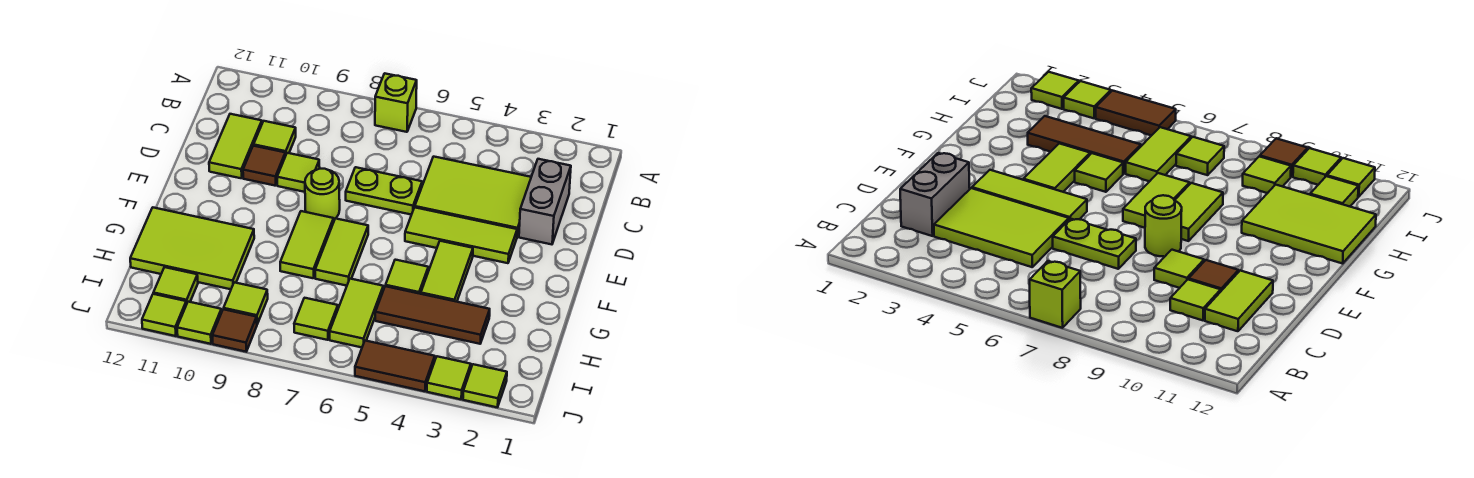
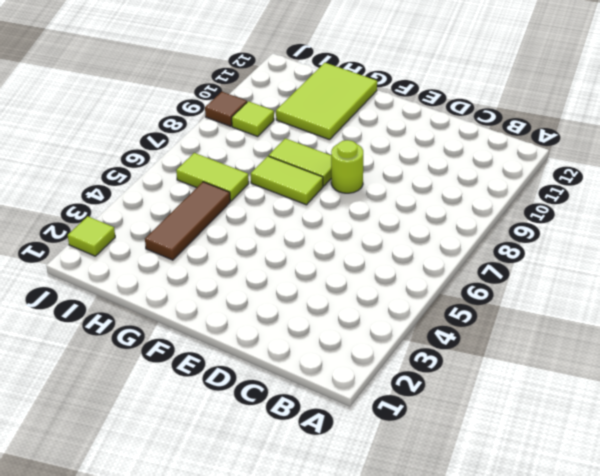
none -> lime 1x1 brick [375,73,417,132]
none -> grey 1x2 brick [519,159,571,244]
none -> lime 2x3 tile [415,157,531,236]

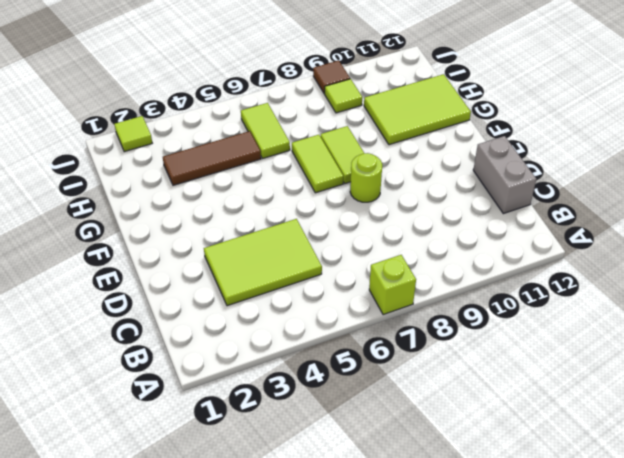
grey 1x2 brick [473,136,536,214] -> grey 1x2 brick moved to [519,159,571,244]
none -> lime 1x1 tile [254,121,296,156]
none -> lime 1x2 tile [209,114,262,178]
none -> lime 1x2 plate [346,167,422,215]

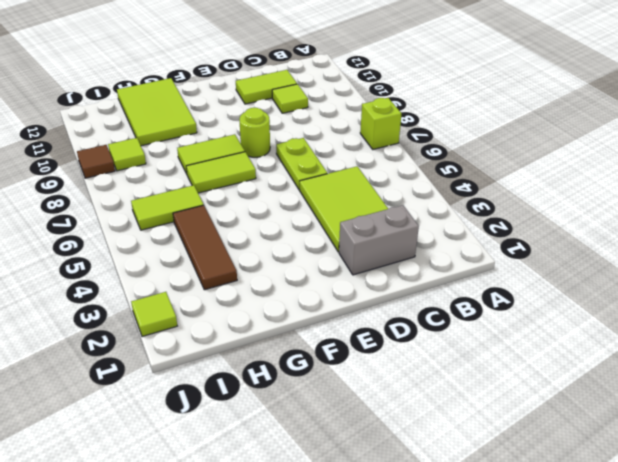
none -> lime 1x1 tile [277,153,320,192]
none -> brown 1x1 tile [243,146,285,186]
none -> lime 1x3 tile [405,207,517,263]

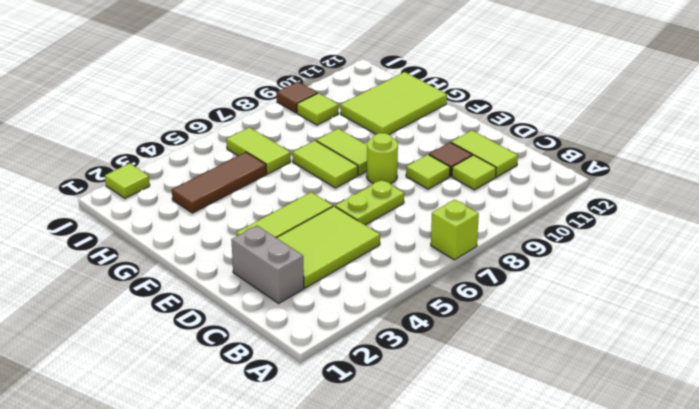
none -> lime 1x2 tile [421,241,473,302]
none -> lime 1x1 tile [385,260,428,294]
none -> lime 1x1 tile [294,298,338,340]

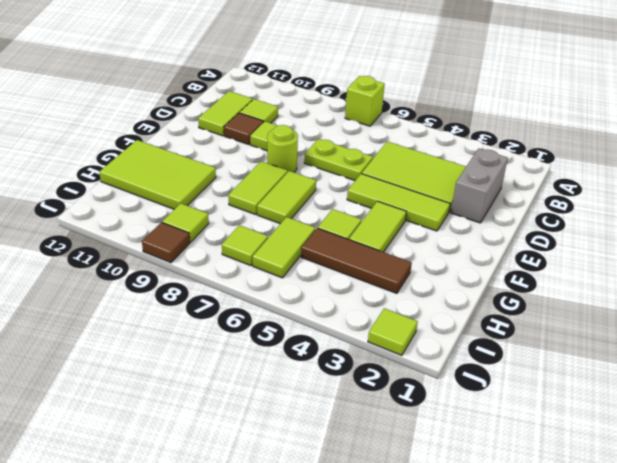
none -> lime 1x1 tile [153,267,198,304]
none -> lime 1x1 tile [427,356,471,399]
none -> brown 1x2 tile [355,341,435,391]

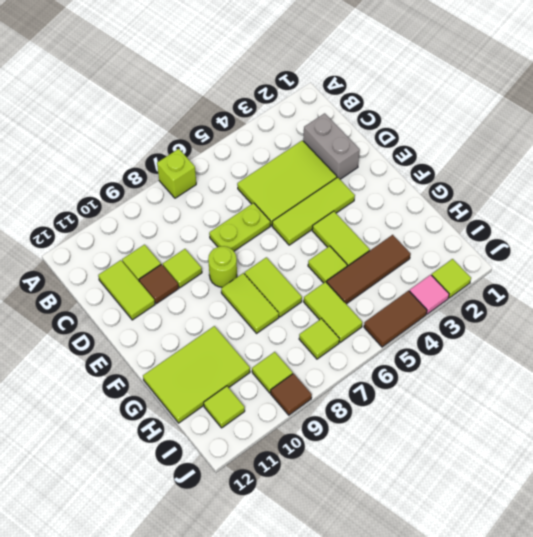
pink 1x1 tile [410,275,449,314] -> lime 1x1 tile [427,356,471,399]
none -> lime 1x1 tile [177,302,221,344]
none -> lime 1x1 tile [142,294,186,336]

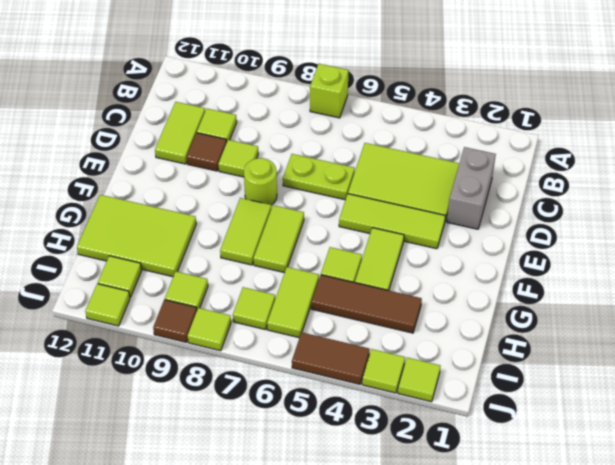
lime 1x1 tile [188,308,231,351] -> lime 1x1 tile moved to [177,302,221,344]

